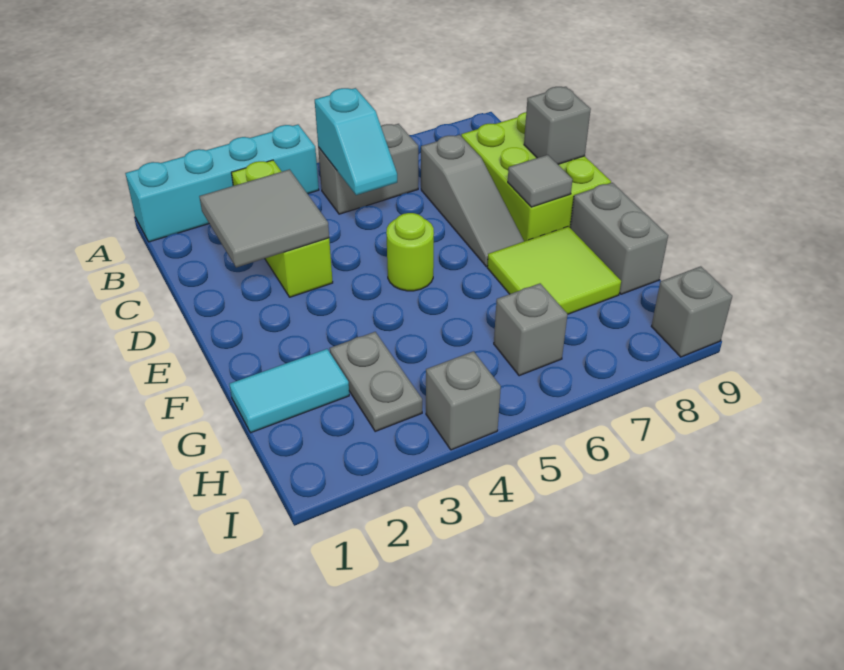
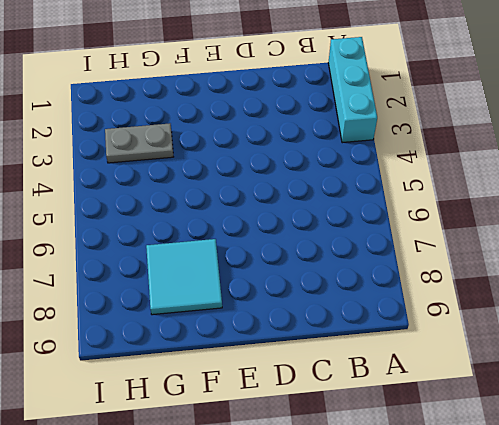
cyan 1x3 brick [328,37,377,143] -> cyan 1x4 brick [125,125,319,242]
cyan 2x2 tile [146,239,222,315] -> lime 2x2 tile [487,226,621,314]
none -> lime 1x3 brick [231,160,333,297]
none -> grey 1x2 brick [318,124,418,214]
none -> grey 1x3 slope [421,135,524,266]

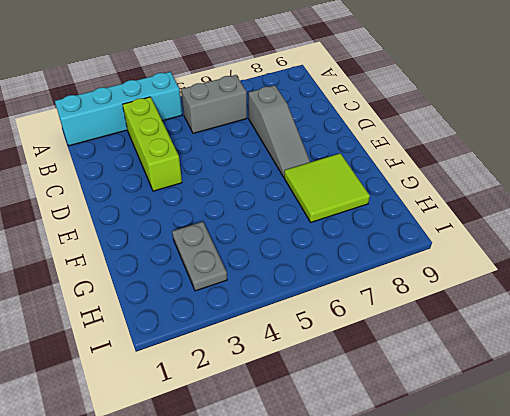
none -> lime 2x3 brick [461,112,611,241]
none -> lime 1x1 round brick [386,213,434,291]
none -> grey 1x2 brick [570,183,668,294]

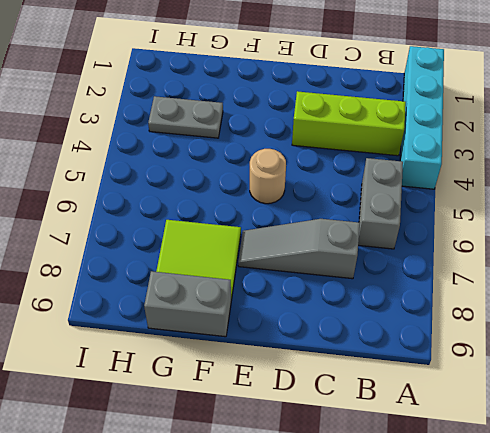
tan 1x1 round brick [250,149,286,204] -> lime 1x1 round brick [386,213,434,291]
none -> lime 2x3 brick [461,112,611,241]
none -> cyan 1x2 tile [229,349,349,433]
none -> grey 1x1 brick [494,284,568,376]

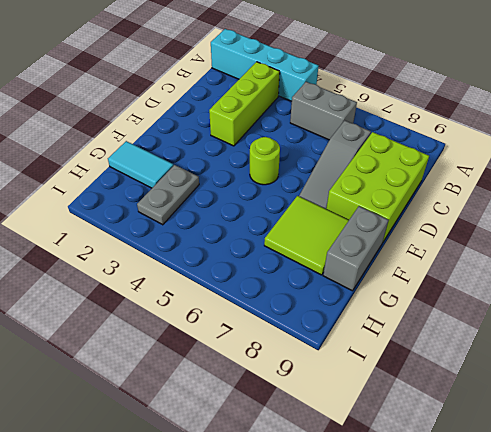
none -> grey 1x1 brick [494,284,568,376]
none -> grey 1x1 brick [426,351,501,450]
none -> grey 1x1 brick [651,266,732,357]

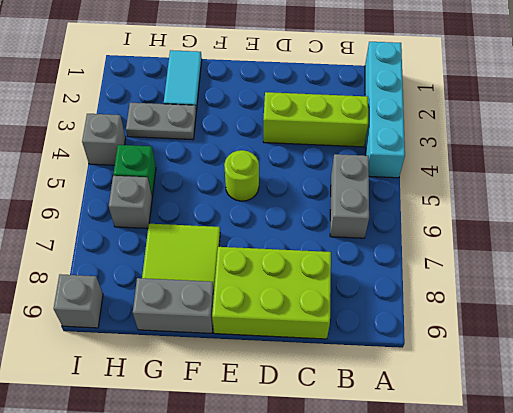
green 1x1 brick [113,145,156,197] -> none
none -> grey 1x3 slope [421,135,524,266]
none -> cyan 1x2 slope [315,88,397,195]
none -> grey 2x2 tile [199,170,329,267]

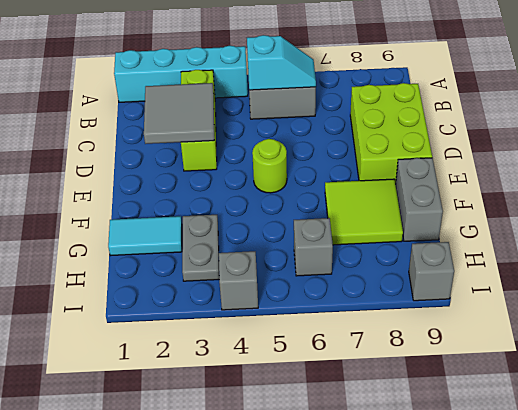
cyan 1x2 slope [247,35,316,90] -> cyan 1x2 slope turned to [315,88,397,195]
none -> grey 1x3 slope [421,135,524,266]
none -> grey 1x1 brick [524,87,591,164]
none -> grey 1x1 tile [508,155,573,207]

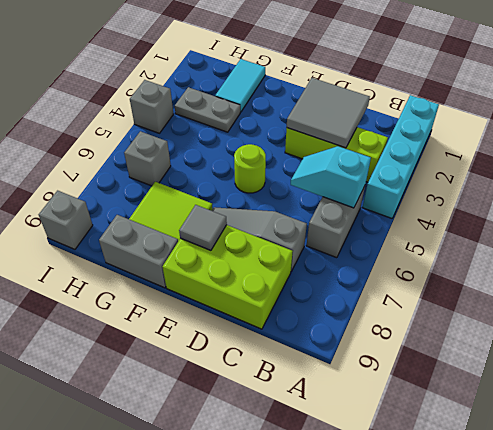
none -> grey 1x1 brick [524,87,591,164]

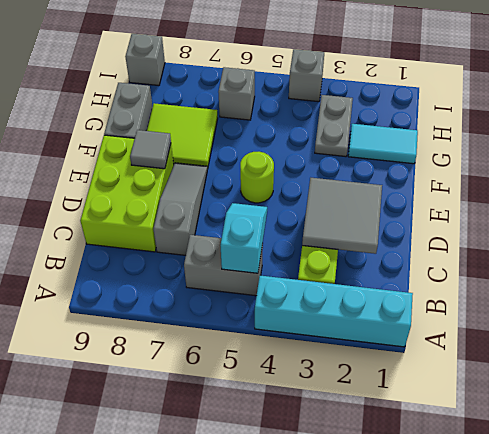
none -> grey 1x1 brick [524,87,591,164]

